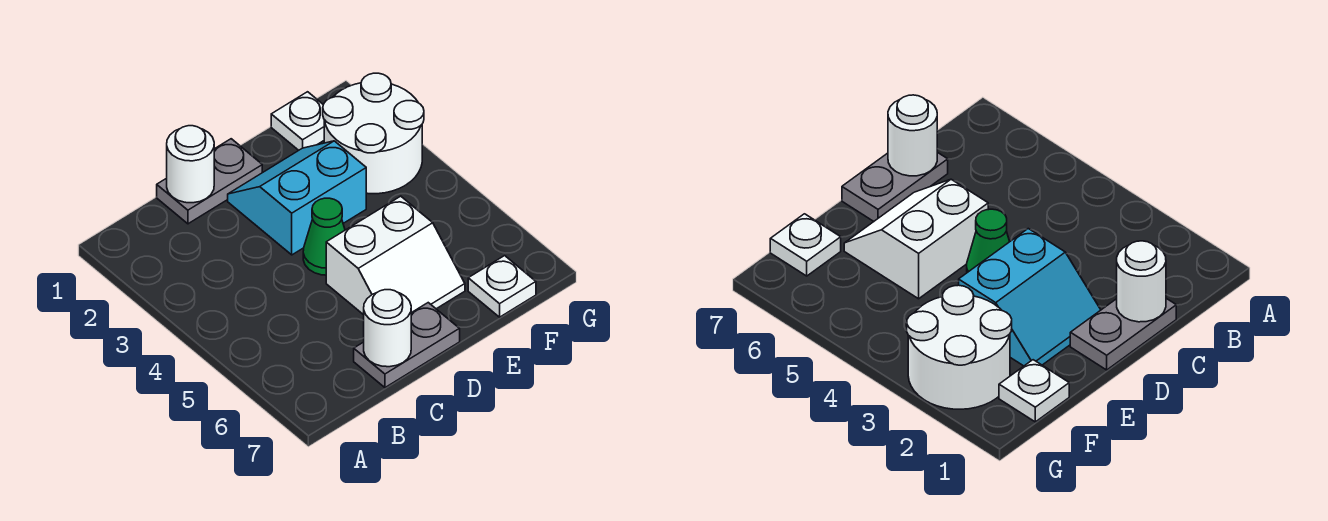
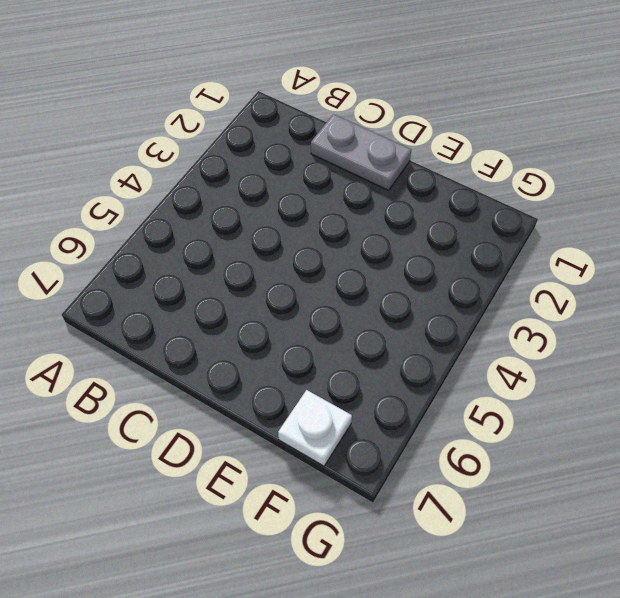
none -> grey 1x2 plate [354,303,460,387]
none -> cyan 2x2 slope [228,141,366,255]

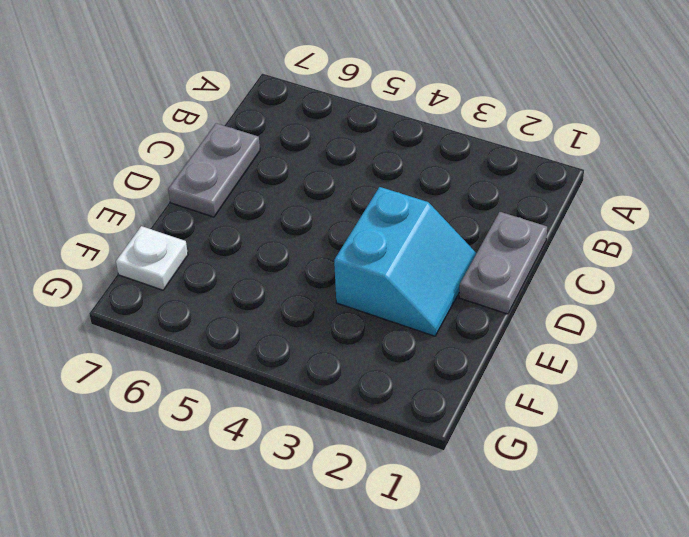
none -> green 1x1 cone [303,198,345,275]
none -> white 2x2 slope [326,196,465,315]

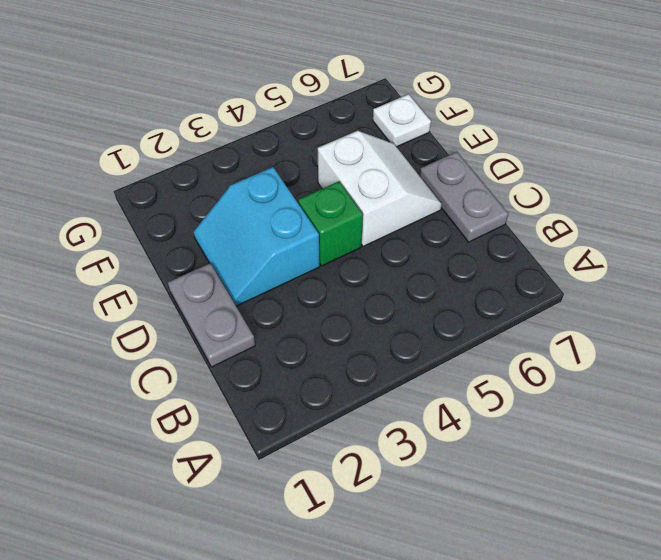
green 1x1 brick [298,182,363,266] -> green 1x1 cone [303,198,345,275]
none -> white 1x1 plate [271,92,324,150]
none -> white 2x2 round brick [323,73,424,194]

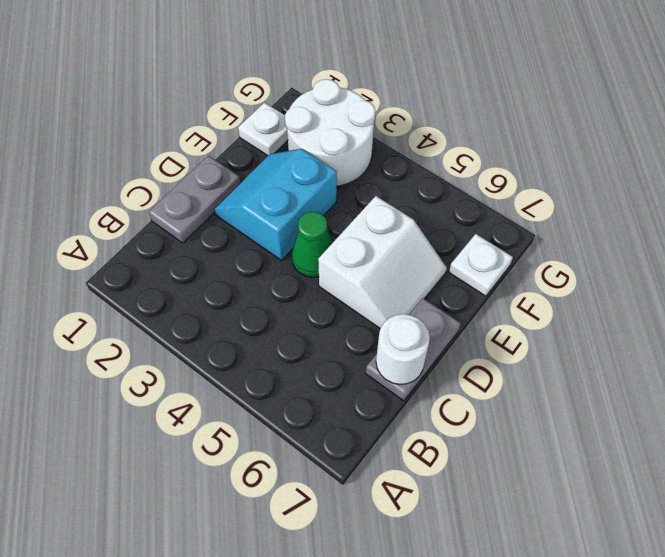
none -> white 1x1 round brick [167,126,214,203]

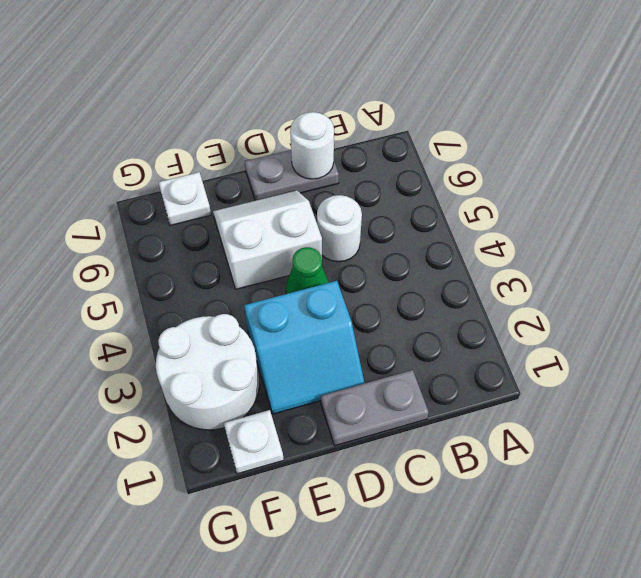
white 1x1 round brick [317,195,362,262] -> white 1x1 round brick moved to [167,126,214,203]

